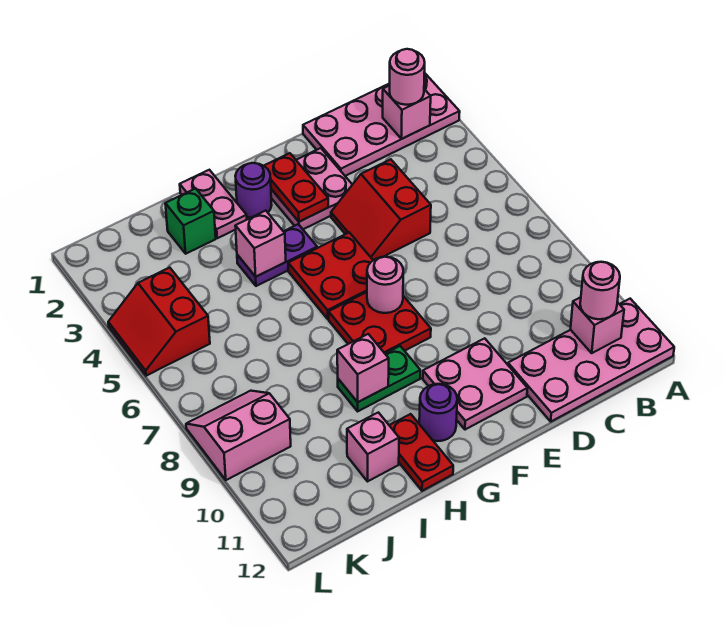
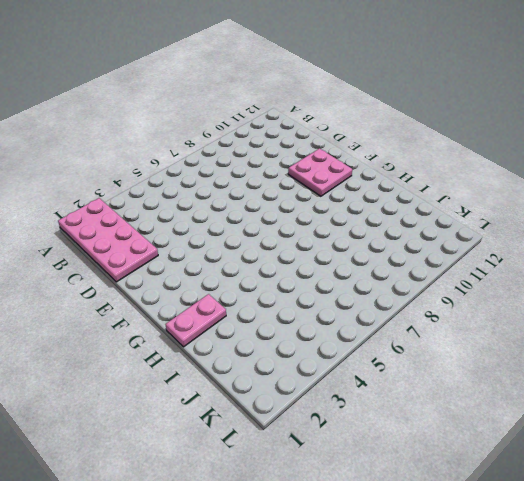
none -> pink 2x4 plate [508,299,674,421]
none -> red 2x2 slope [331,159,431,260]
none -> pink 2x2 plate [271,148,352,229]

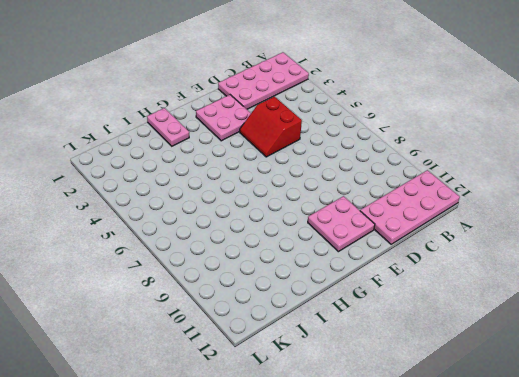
none -> red 2x2 plate [288,232,373,319]
none -> red 2x2 plate [329,292,431,353]
none -> purple 1x1 round brick [235,163,272,218]

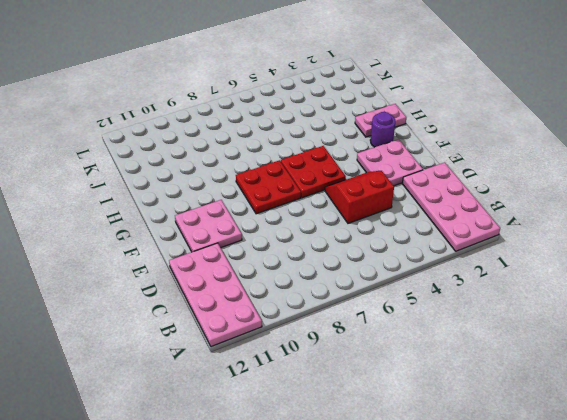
none -> purple 1x2 plate [237,224,317,286]
none -> green 1x2 plate [338,346,420,411]
none -> purple 1x1 round brick [419,384,457,441]

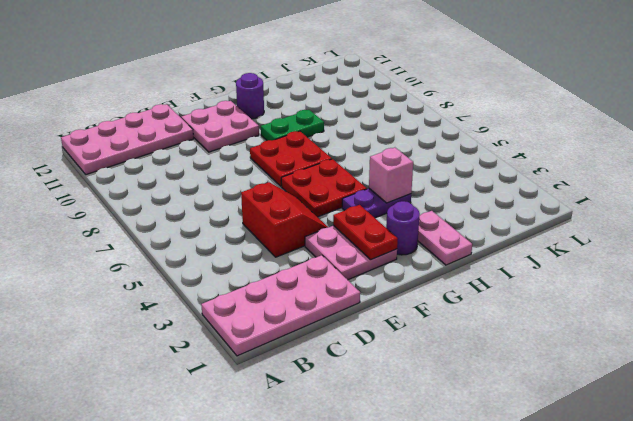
none -> red 1x2 plate [389,414,453,491]
none -> green 1x1 brick [165,188,216,254]
none -> pink 1x1 brick [347,412,399,481]

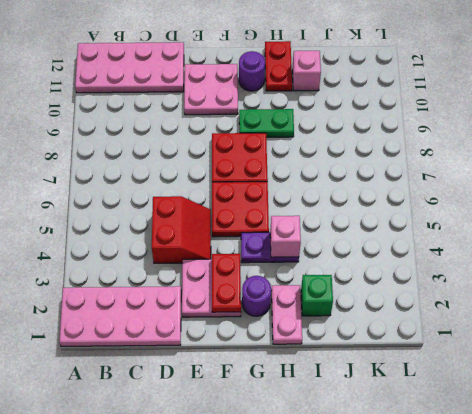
none -> red 2x2 slope [108,268,210,376]
none -> pink 2x2 slope [186,391,291,480]
none -> pink 1x1 brick [383,86,431,139]

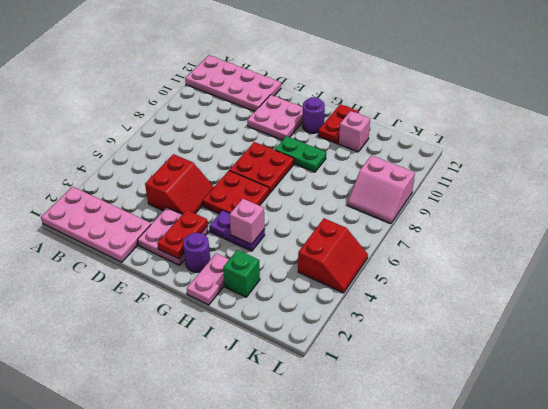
none -> pink 1x1 brick [383,86,431,139]
none -> pink 1x1 brick [570,297,624,353]
none -> pink 1x1 round brick [367,257,403,313]

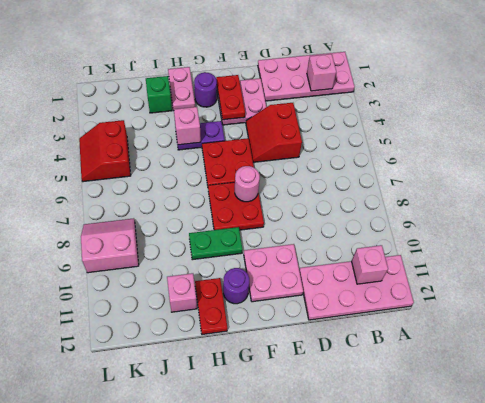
none -> pink 1x1 brick [337,334,389,402]
none -> pink 1x1 round brick [390,49,425,105]
none -> pink 1x1 round brick [580,262,620,319]

